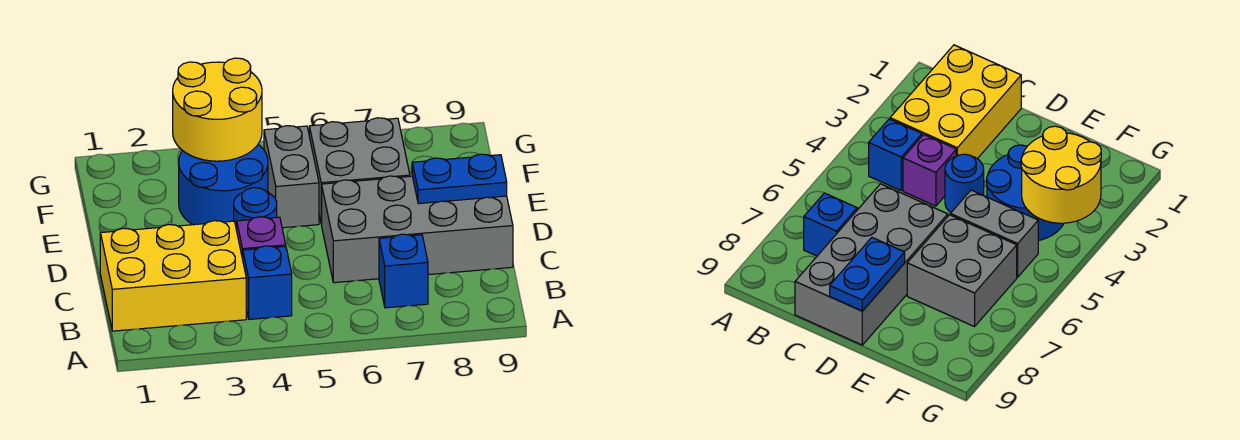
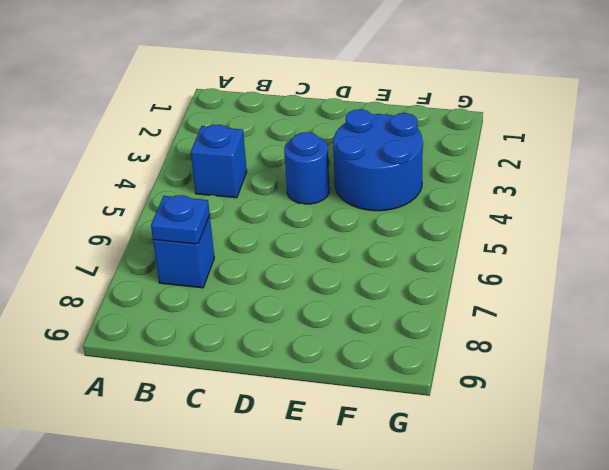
blue 1x1 plate [151,195,210,244] -> none
none -> yellow 2x3 brick [100,221,246,331]
none -> purple 1x1 brick [237,217,286,259]

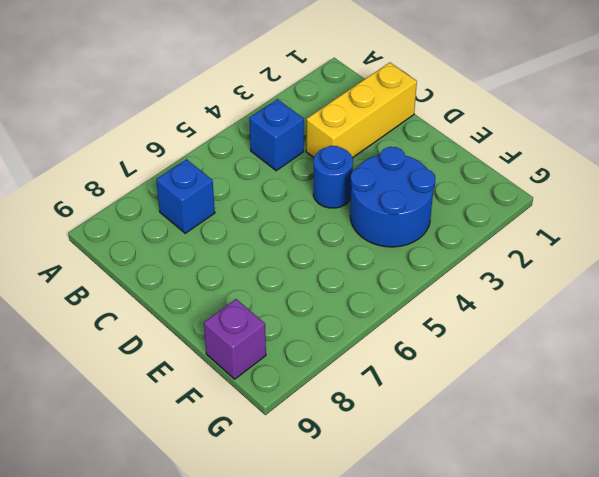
yellow 1x3 brick [306,63,417,158] -> yellow 2x3 brick [100,221,246,331]
purple 1x1 brick [204,299,266,379] -> purple 1x1 brick moved to [237,217,286,259]
none -> grey 2x4 brick [322,176,513,283]
none -> grey 1x2 brick [264,126,319,228]

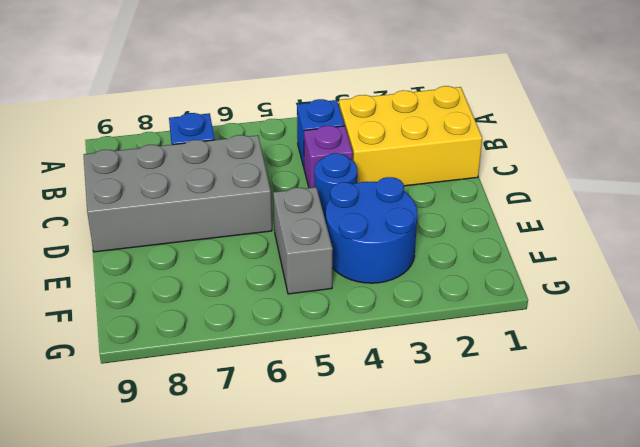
none -> grey 2x2 brick [309,118,410,224]
none -> blue 1x2 plate [412,154,507,204]

